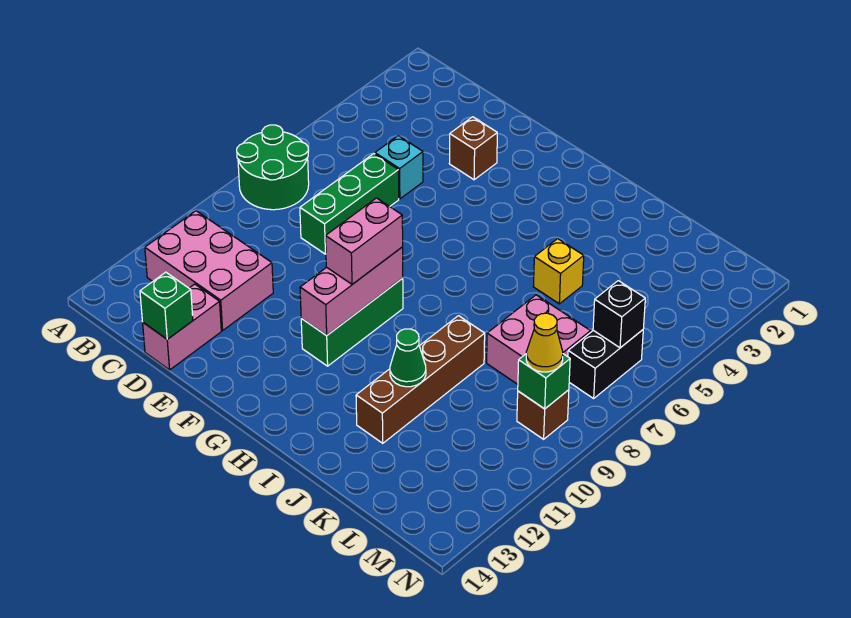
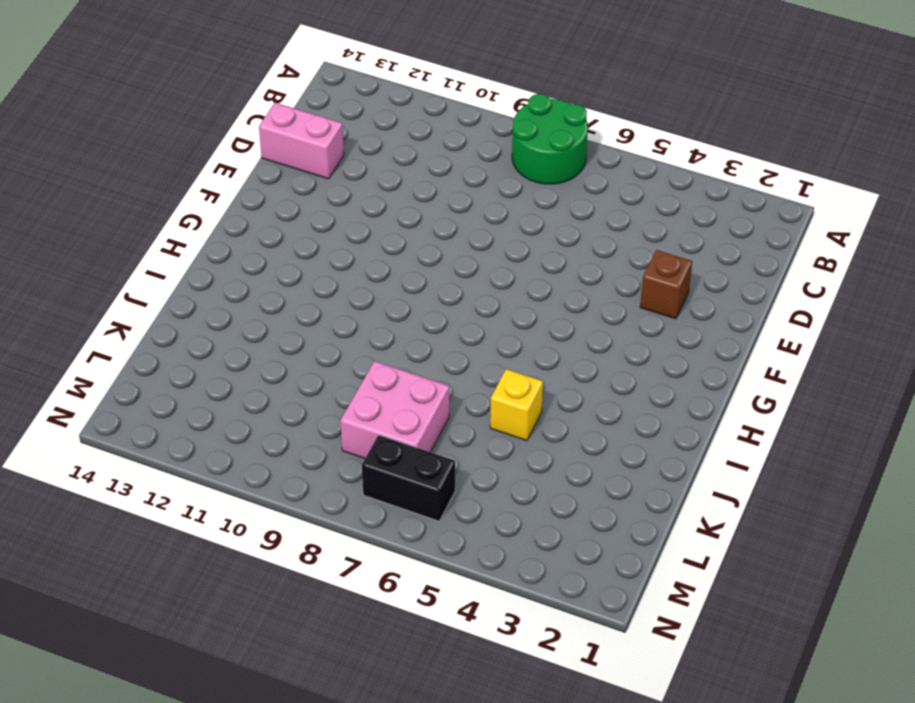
none -> pink 2x3 brick [145,211,273,330]
none -> cyan 1x1 brick [375,136,423,199]
none -> green 1x3 brick [300,154,399,254]

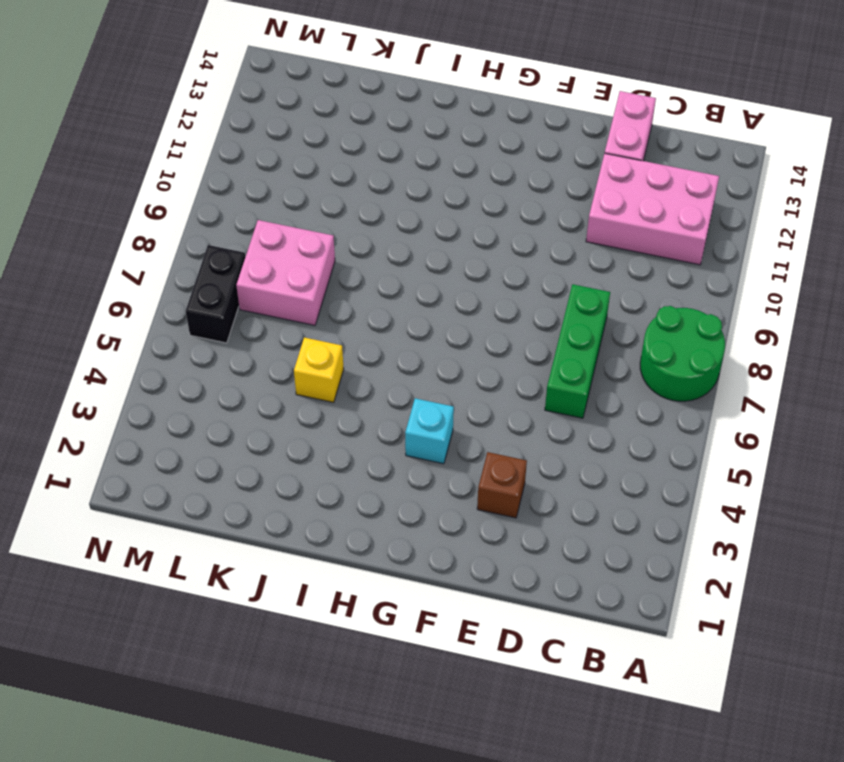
cyan 1x1 brick [405,398,454,464] -> cyan 1x1 brick moved to [375,136,423,199]
none -> green 1x3 brick [301,278,403,366]
none -> brown 1x4 brick [356,316,485,443]
none -> brown 1x1 brick [517,390,569,439]

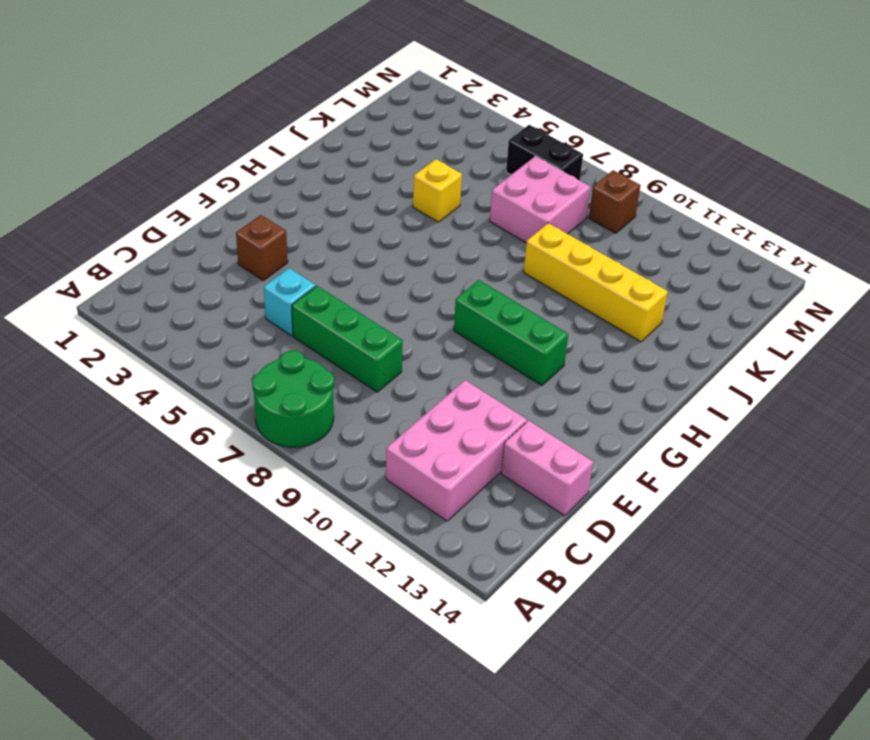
yellow 1x4 brick [524,223,668,342] -> brown 1x4 brick [356,316,485,443]
none -> green 1x1 brick [140,272,193,339]
none -> pink 1x3 brick [300,247,403,336]
none -> green 1x1 cone [390,329,426,387]

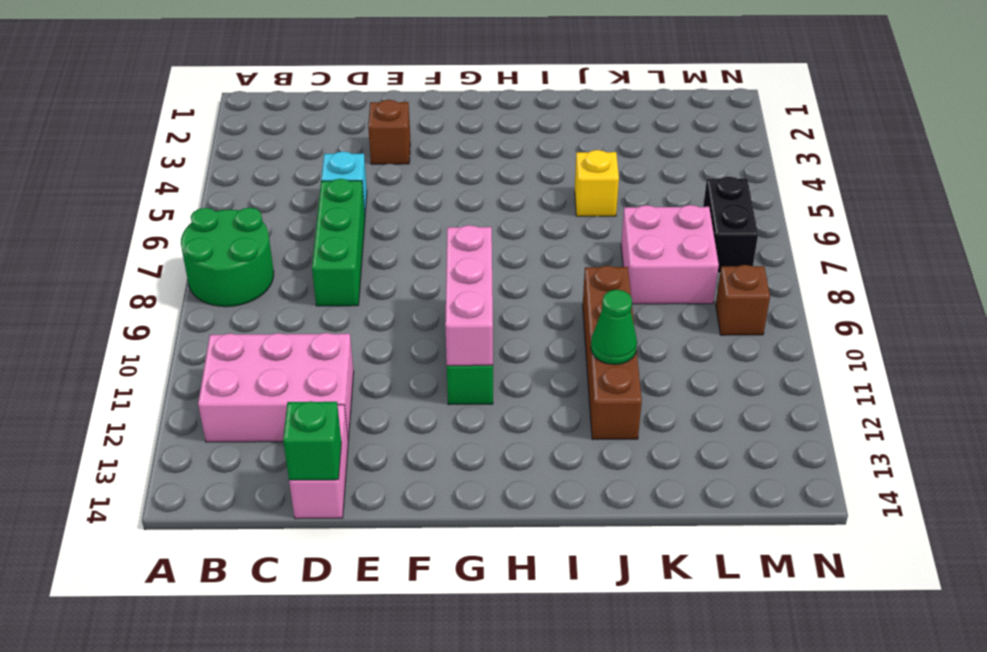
none -> black 1x1 brick [593,281,645,348]
none -> green 1x1 brick [518,354,570,409]
none -> pink 1x2 brick [326,198,403,284]

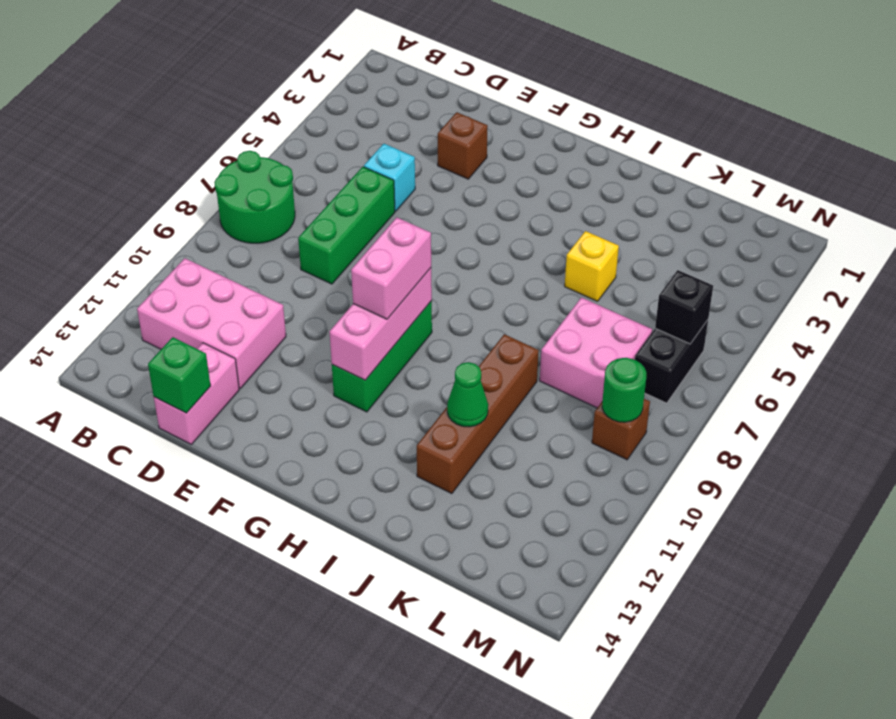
green 1x1 round brick [602,358,646,422] -> green 1x1 brick [518,354,570,409]
none -> yellow 1x1 cone [526,313,563,372]

